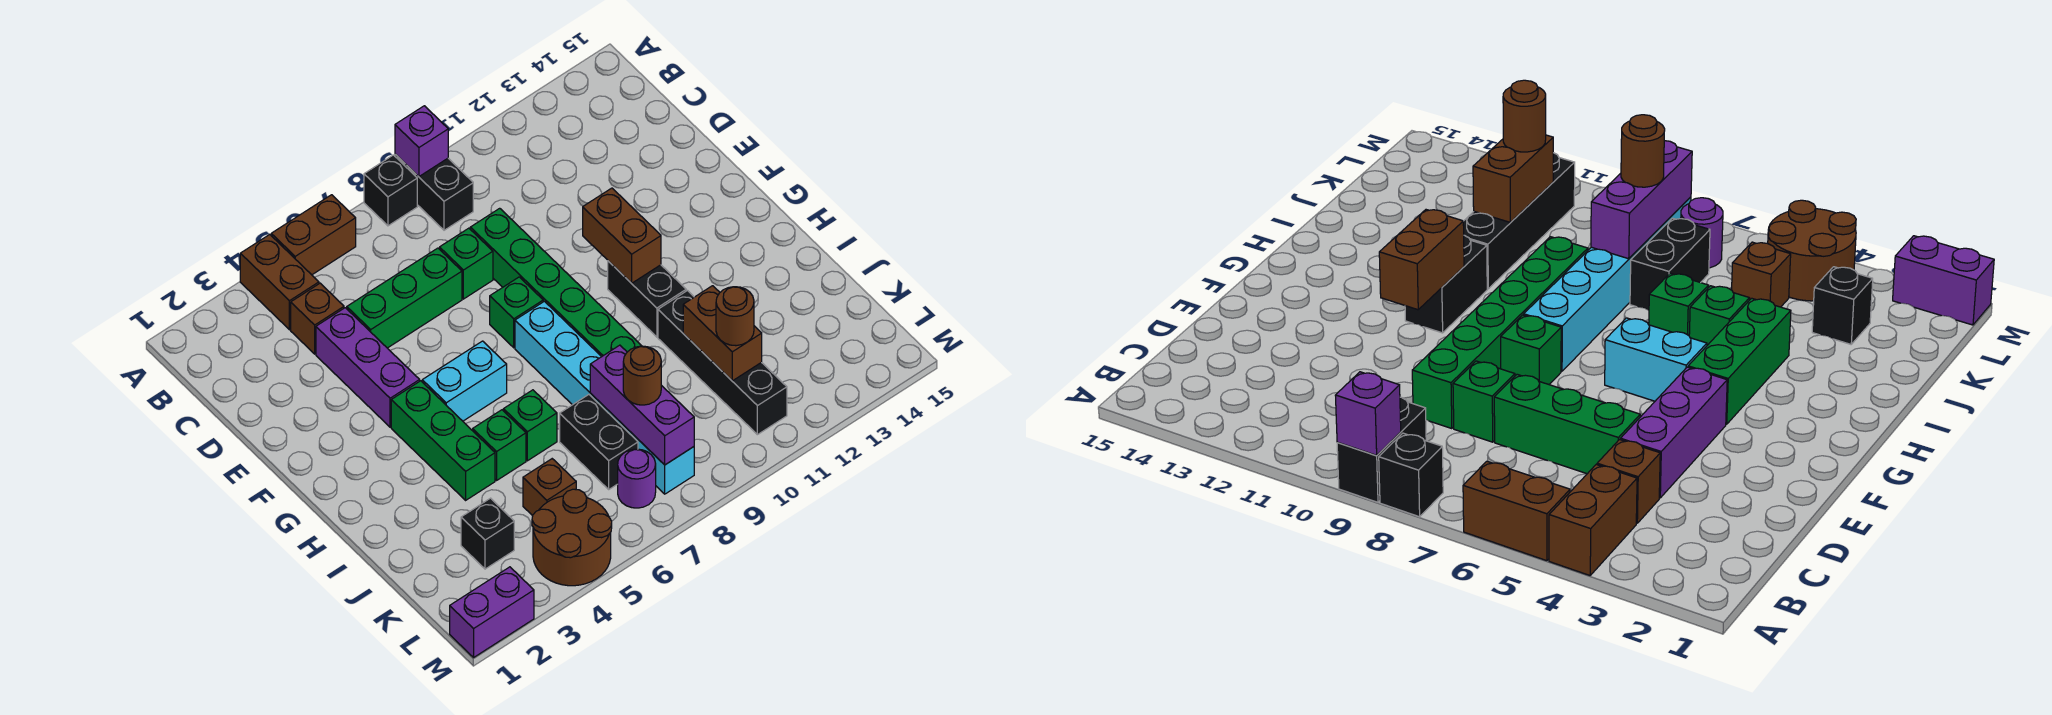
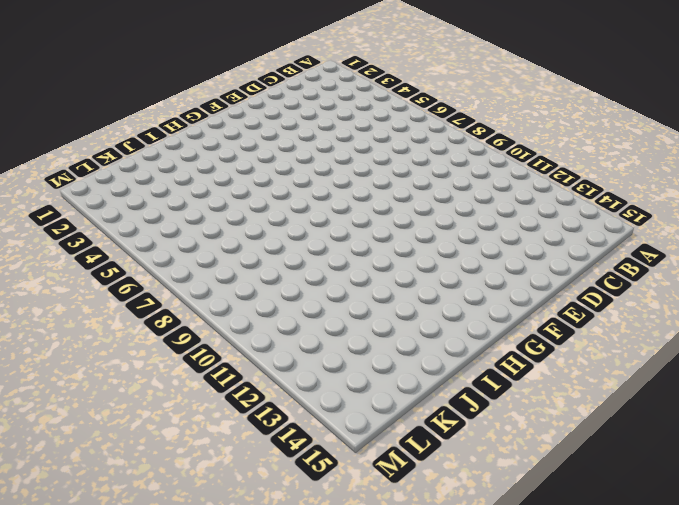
none -> brown 1x2 brick [240,234,319,330]
none -> brown 1x2 brick [271,195,356,275]
none -> black 1x1 brick [364,155,417,226]

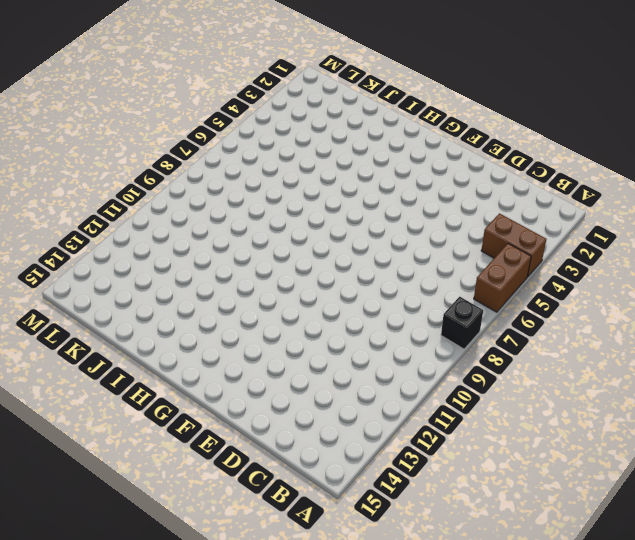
none -> black 1x2 brick [395,154,473,230]
none -> brown 1x1 brick [291,283,344,354]
none -> purple 1x3 brick [316,308,420,427]

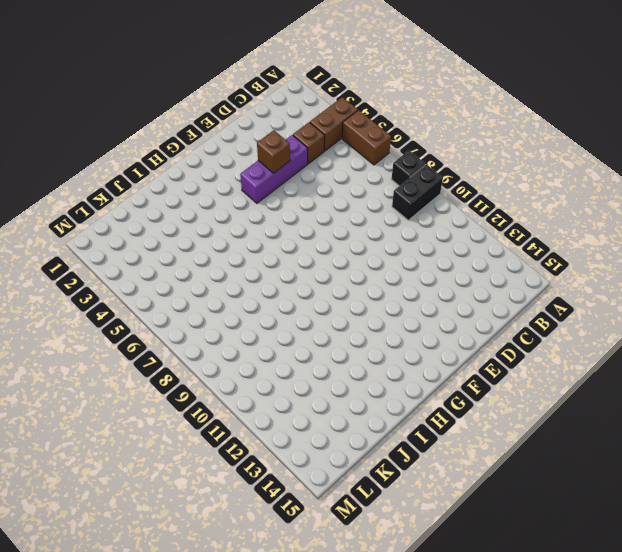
brown 1x1 brick [257,130,290,174] -> brown 1x1 brick moved to [523,459,576,516]
none -> green 1x3 brick [347,248,462,348]
none -> green 1x1 brick [440,228,493,299]
none -> green 1x6 brick [470,208,641,357]

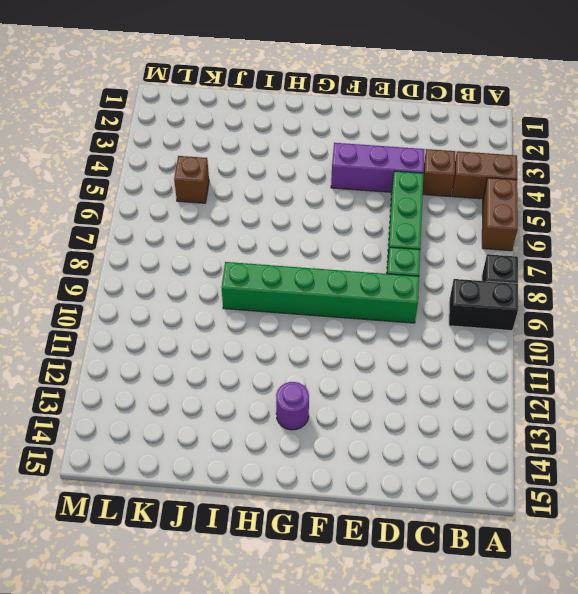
purple 1x1 round brick [276,382,309,430] -> purple 1x1 round brick moved to [618,449,656,508]
none -> green 1x1 brick [490,277,543,348]
none -> green 1x3 brick [391,381,495,500]
none -> cyan 1x2 brick [422,341,507,421]

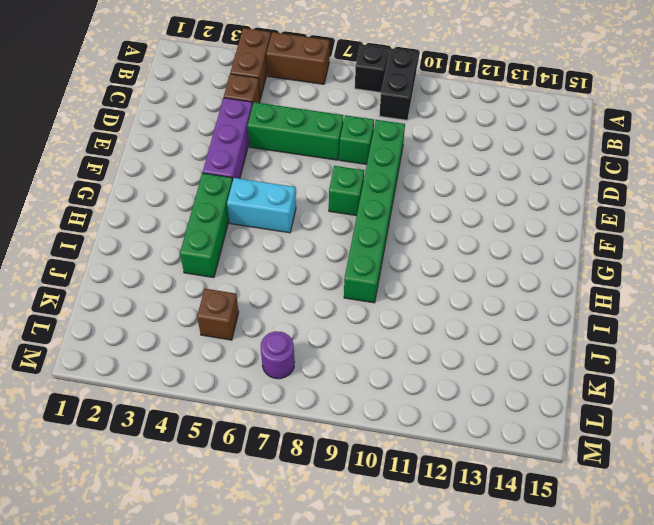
none -> cyan 1x6 brick [515,301,694,494]
none -> black 1x2 brick [608,261,686,337]
none -> green 1x1 brick [473,410,526,480]

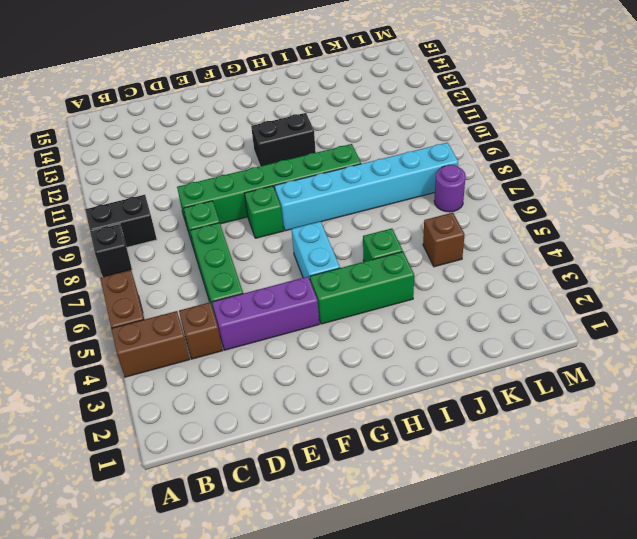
none -> green 1x1 brick [503,390,557,461]
none -> black 1x4 brick [658,291,787,435]
none -> black 1x2 brick [560,395,638,489]

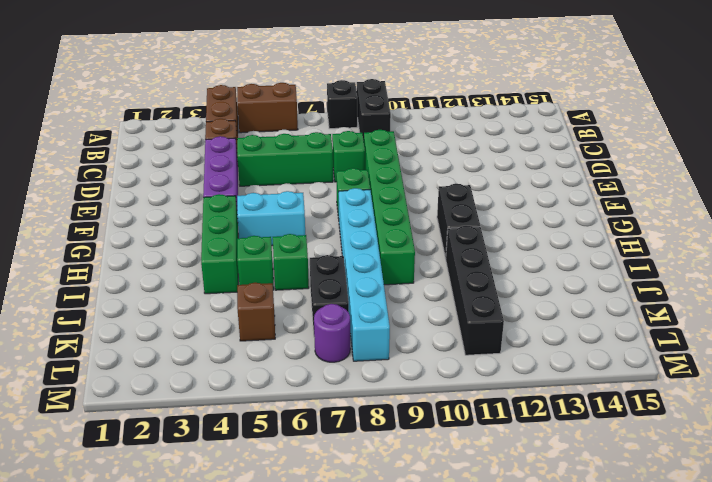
none -> black 1x1 brick [461,498,514,569]
none -> brown 2x2 round brick [532,489,612,586]
none -> purple 1x2 brick [450,567,534,657]

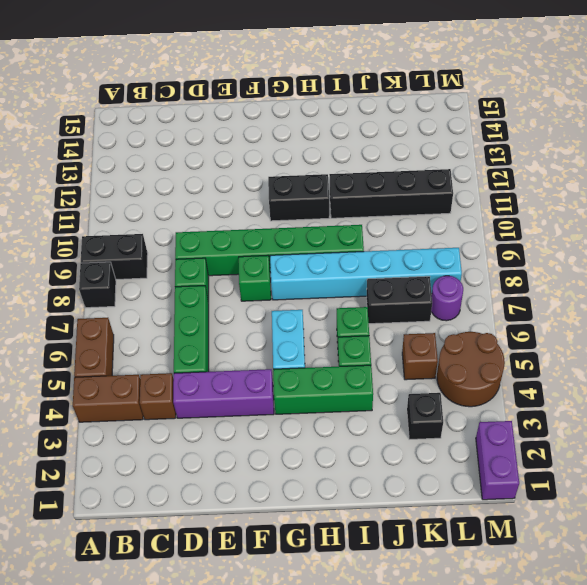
none -> purple 1x1 brick [395,106,448,176]
none -> brown 1x2 brick [583,188,661,283]
none -> purple 1x3 brick [590,345,694,465]

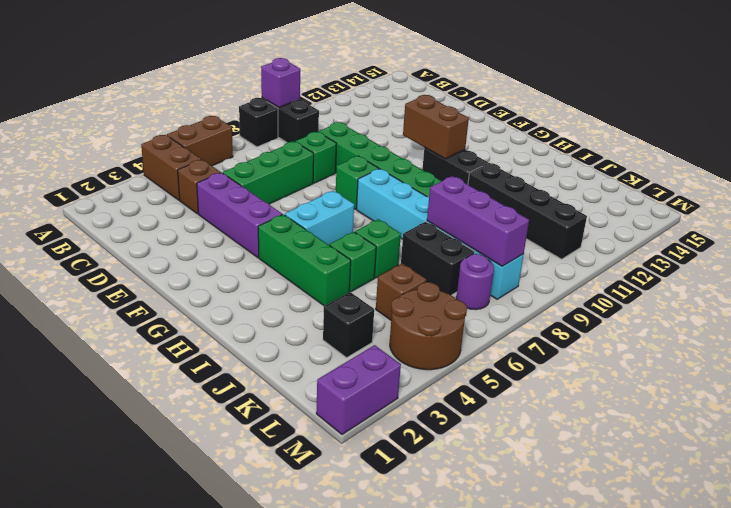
none -> brown 1x2 brick [683,286,762,381]
none -> brown 1x1 round brick [623,346,661,405]
none -> brown 1x1 round brick [716,287,754,346]

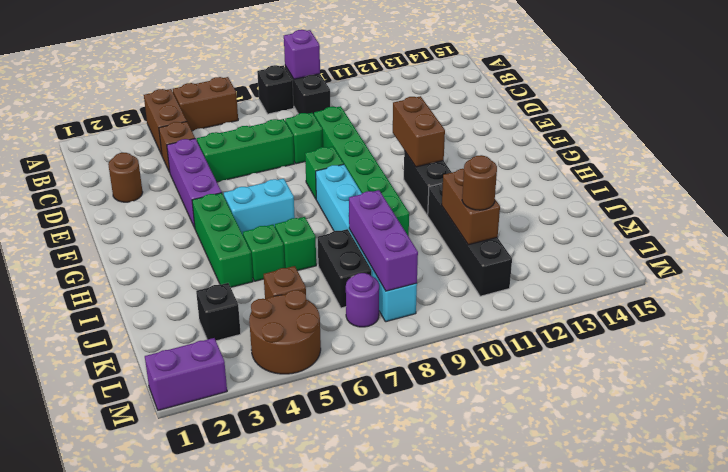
brown 1x1 round brick [108,152,143,202] -> brown 1x1 round brick moved to [623,346,661,405]

